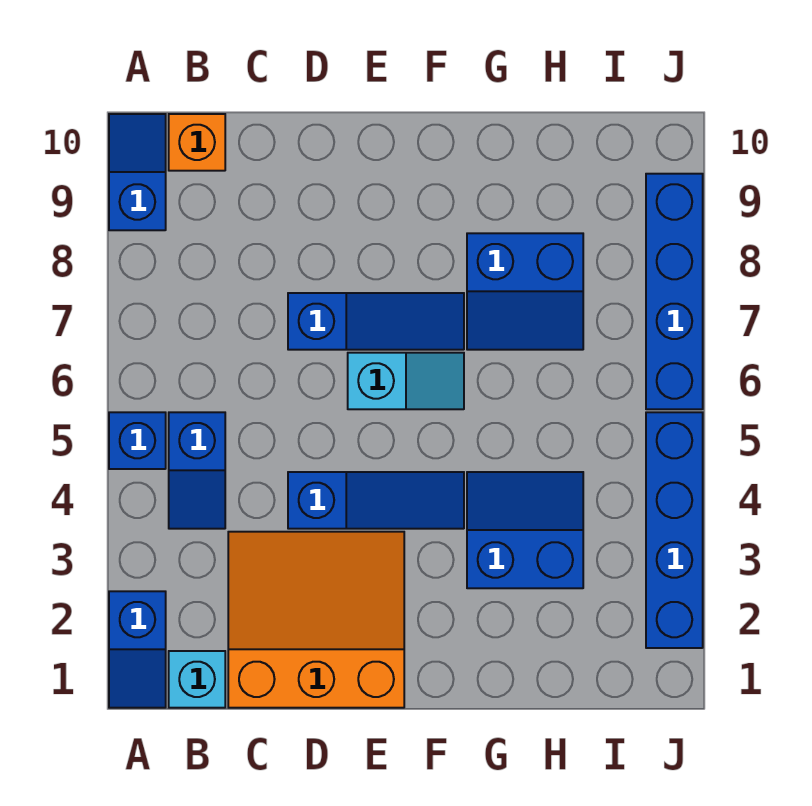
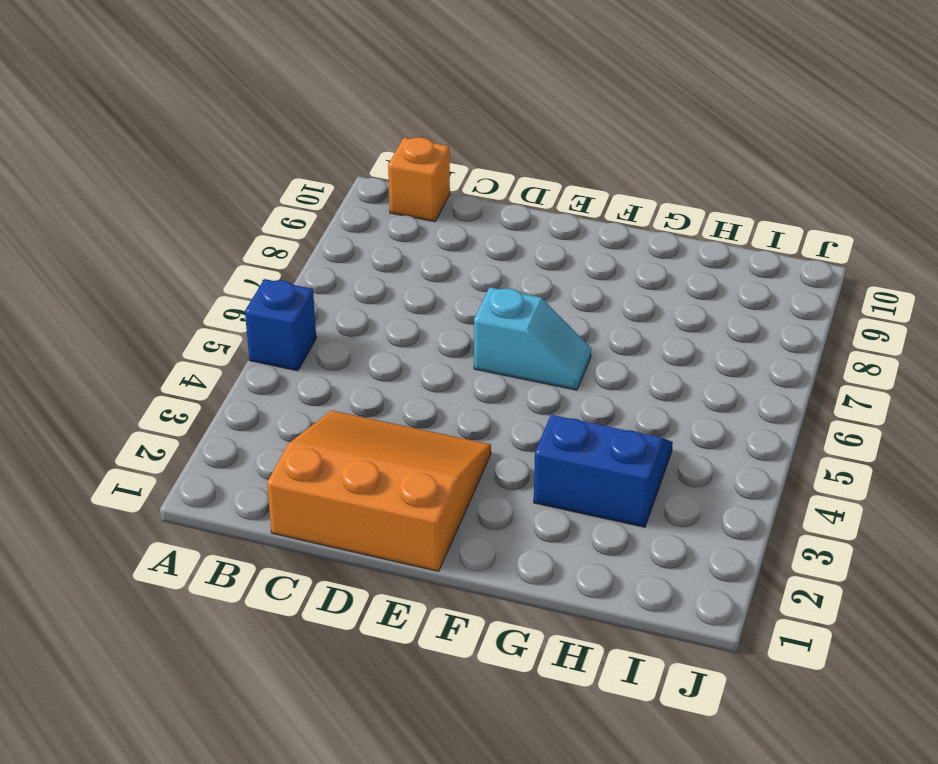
none -> blue 1x2 slope [109,591,166,708]
none -> blue 1x2 slope [109,114,166,230]
none -> cyan 1x1 brick [169,651,225,708]

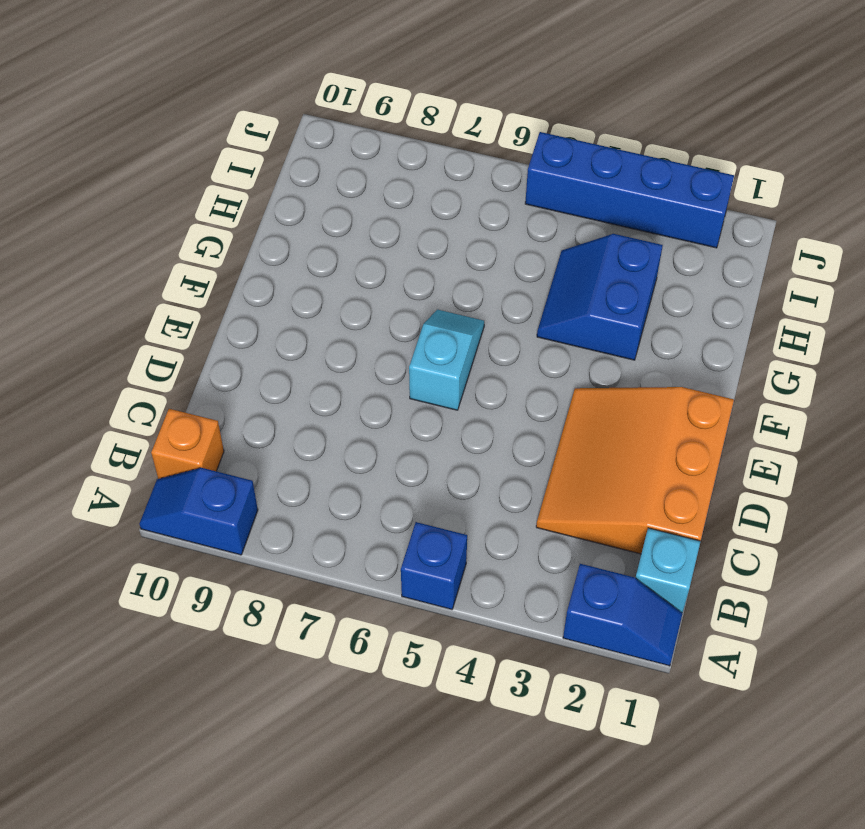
none -> blue 1x2 slope [169,412,225,529]
none -> blue 1x3 slope [288,472,464,529]
none -> blue 1x3 slope [288,293,464,350]

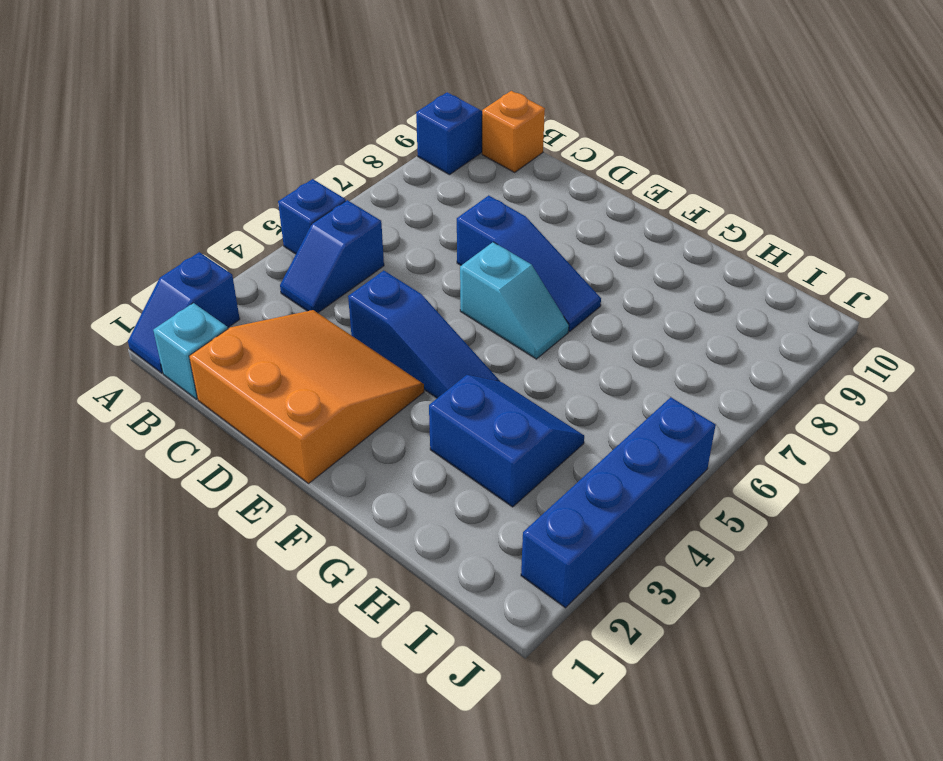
none -> blue 2x2 slope [467,233,583,350]
none -> blue 1x4 brick [646,174,703,409]

